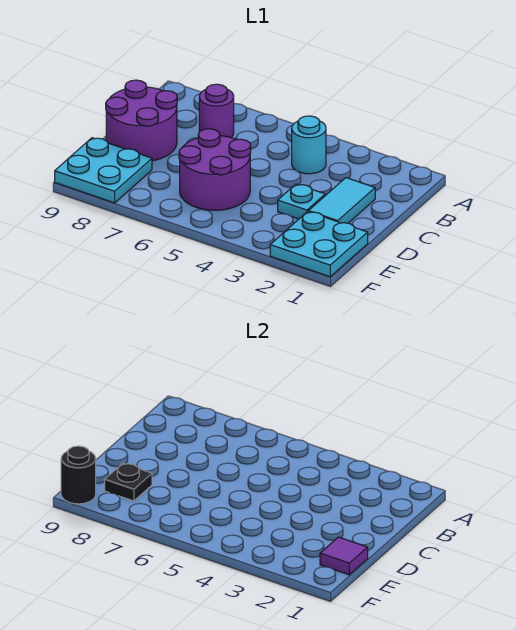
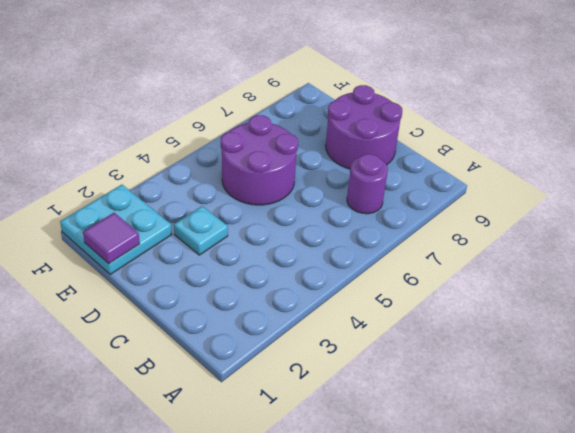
none -> cyan 1x1 round brick [292,116,326,174]
none -> cyan 1x2 tile [308,178,375,223]

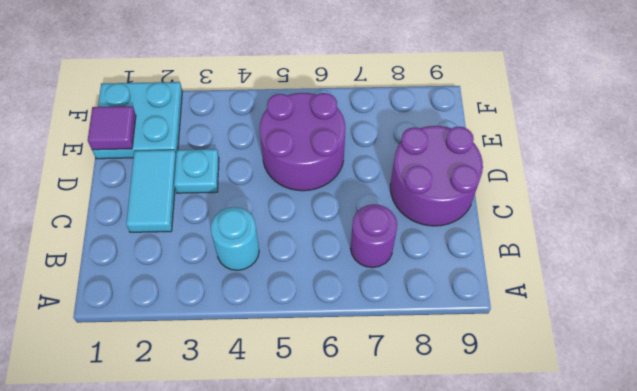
none -> cyan 2x2 plate [55,138,152,203]
none -> black 1x1 plate [105,463,152,501]

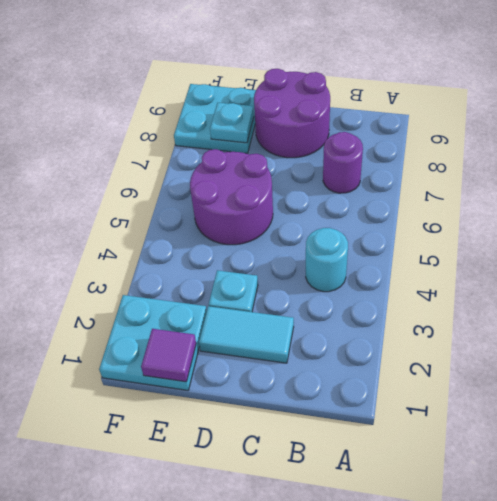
cyan 1x1 plate [210,103,254,143] -> black 1x1 plate [105,463,152,501]
none -> black 1x1 round brick [61,446,96,504]

